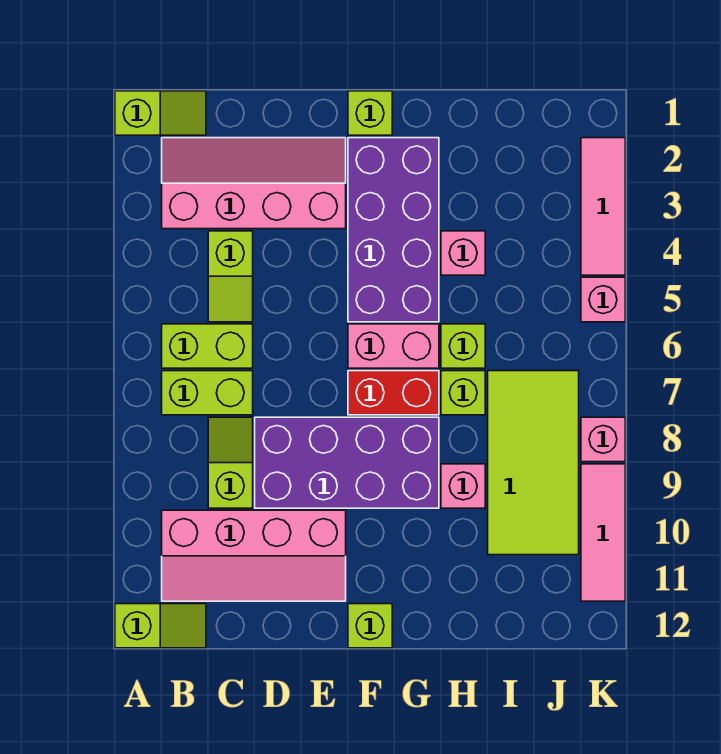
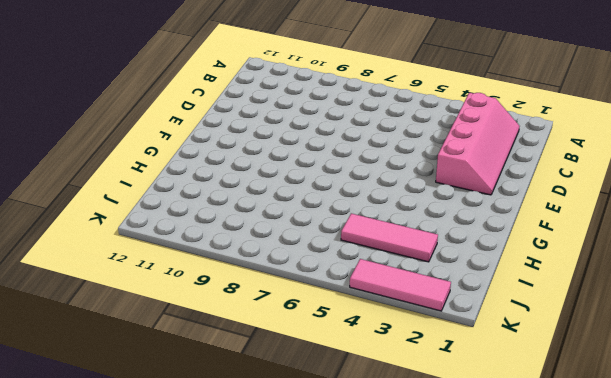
pink 1x3 tile [341,213,438,262] -> pink 1x3 tile moved to [581,464,625,601]
none -> lime 1x2 slope [115,91,206,135]
none -> lime 1x2 slope [115,604,206,648]
none -> lime 1x2 brick [162,324,253,368]

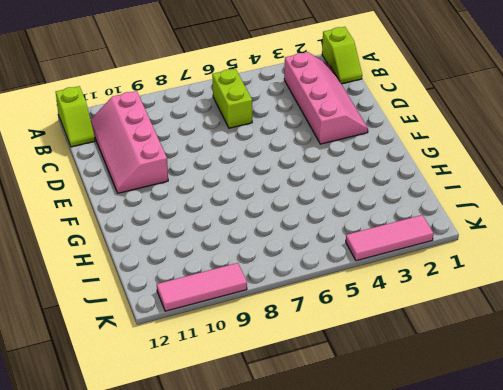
none -> lime 1x2 brick [162,371,253,415]
none -> lime 1x2 slope [208,231,253,322]
none -> lime 1x2 slope [208,417,253,508]

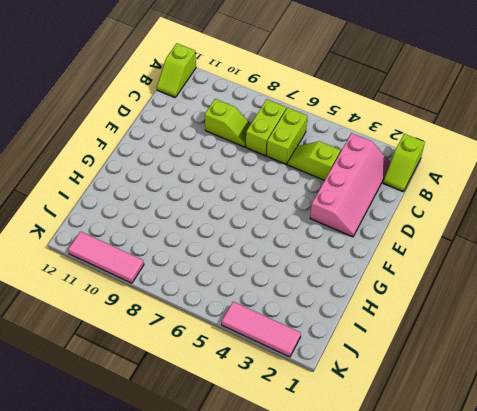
none -> pink 2x4 slope [162,510,346,601]
none -> purple 2x4 brick [255,417,439,508]
none -> lime 1x1 brick [348,91,392,135]

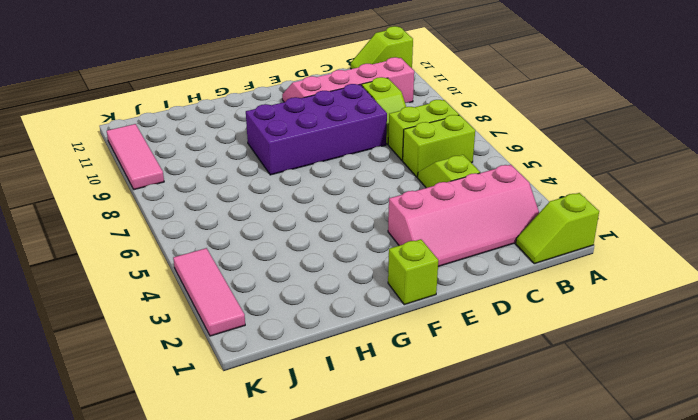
none -> purple 2x4 brick [348,138,439,322]
none -> pink 1x2 brick [348,324,439,368]
none -> red 1x2 brick [348,371,439,415]

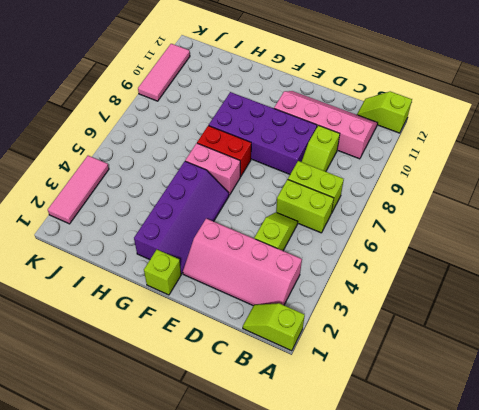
purple 2x4 slope [134,161,229,274] -> purple 2x4 brick [348,138,439,322]
none -> lime 1x1 brick [348,604,392,648]
none -> pink 1x1 brick [441,231,485,275]
none -> lime 1x1 brick [441,324,485,368]

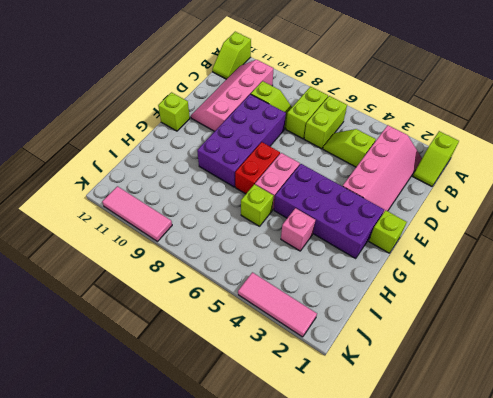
none -> lime 1x1 brick [441,371,485,415]
none -> pink 1x1 brick [441,464,485,508]
none -> lime 2x4 tile [488,371,579,555]

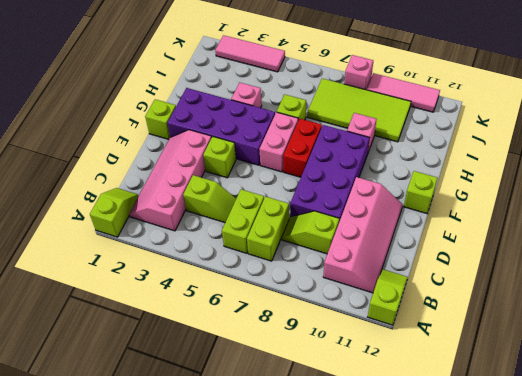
lime 1x1 brick [203,136,236,178] -> lime 1x1 brick moved to [441,371,485,415]
none -> pink 1x1 brick [581,277,625,322]

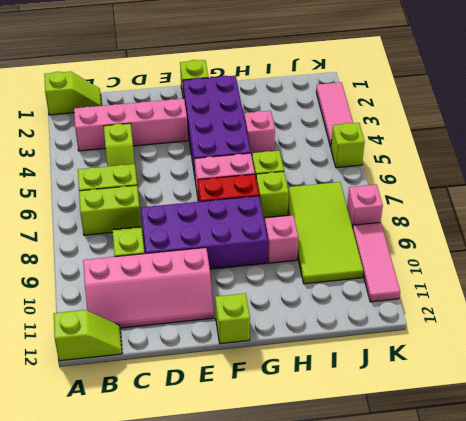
lime 1x1 brick [331,123,365,168] -> pink 1x1 brick [581,277,625,322]

